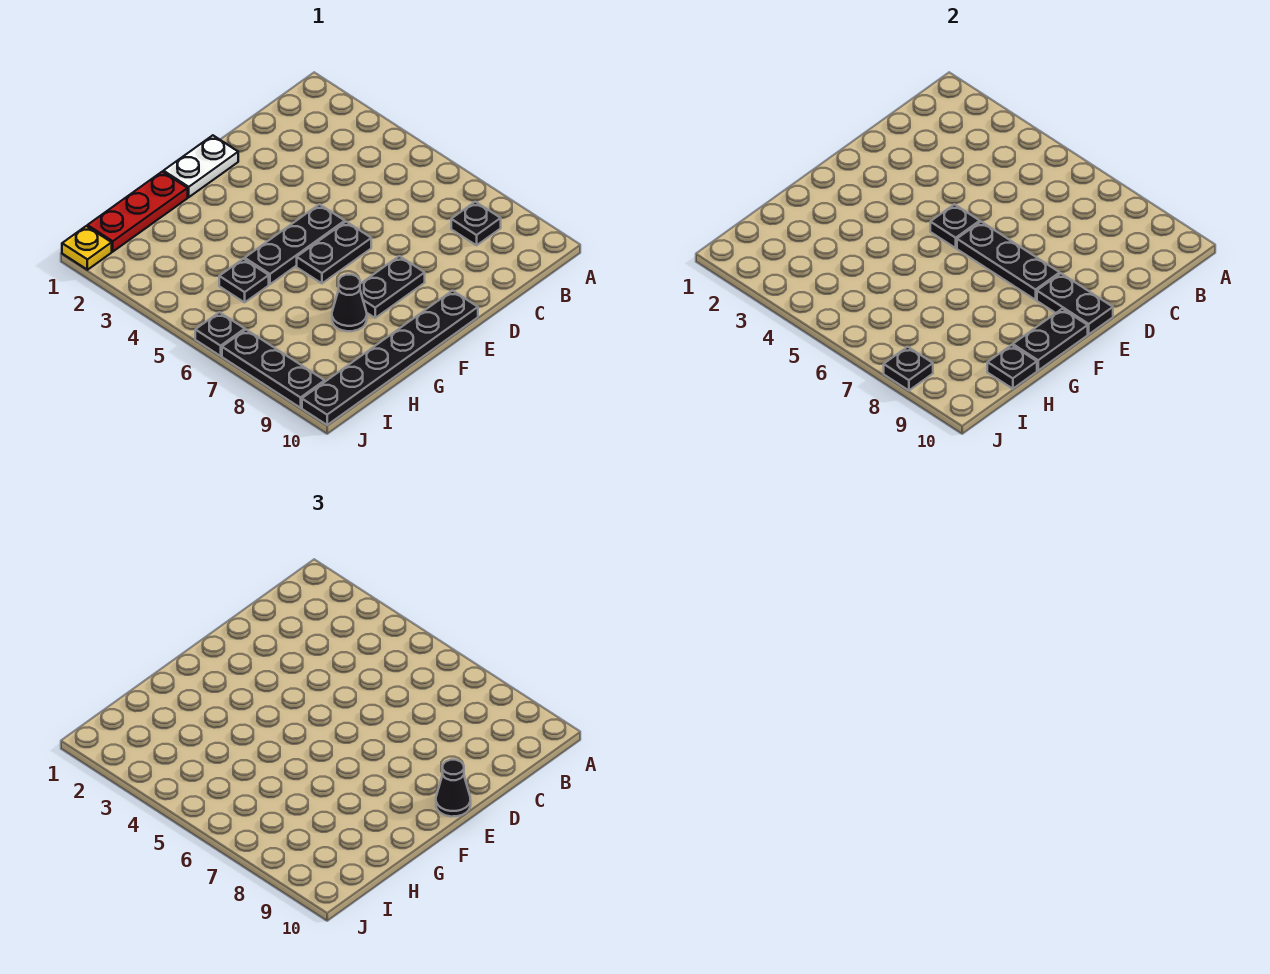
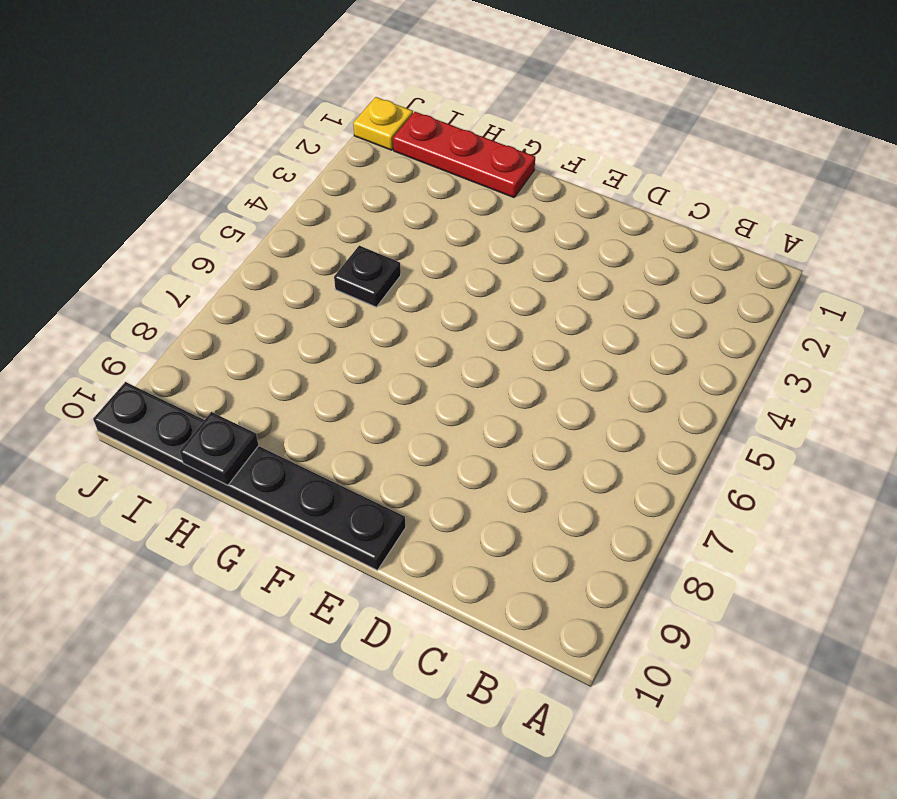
none -> black 1x1 plate [451,202,501,245]
none -> white 1x2 plate [163,135,238,197]
none -> black 1x3 plate [245,204,345,284]

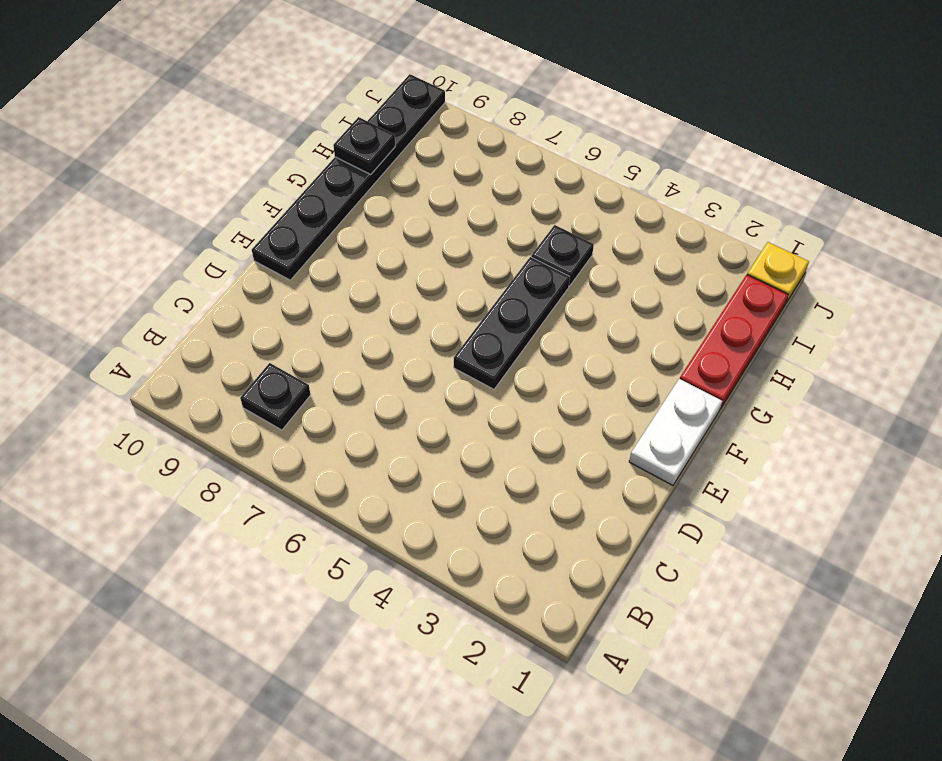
none -> black 1x2 plate [297,222,371,283]
none -> black 1x2 plate [360,256,425,318]
none -> black 1x1 cone [332,275,367,331]

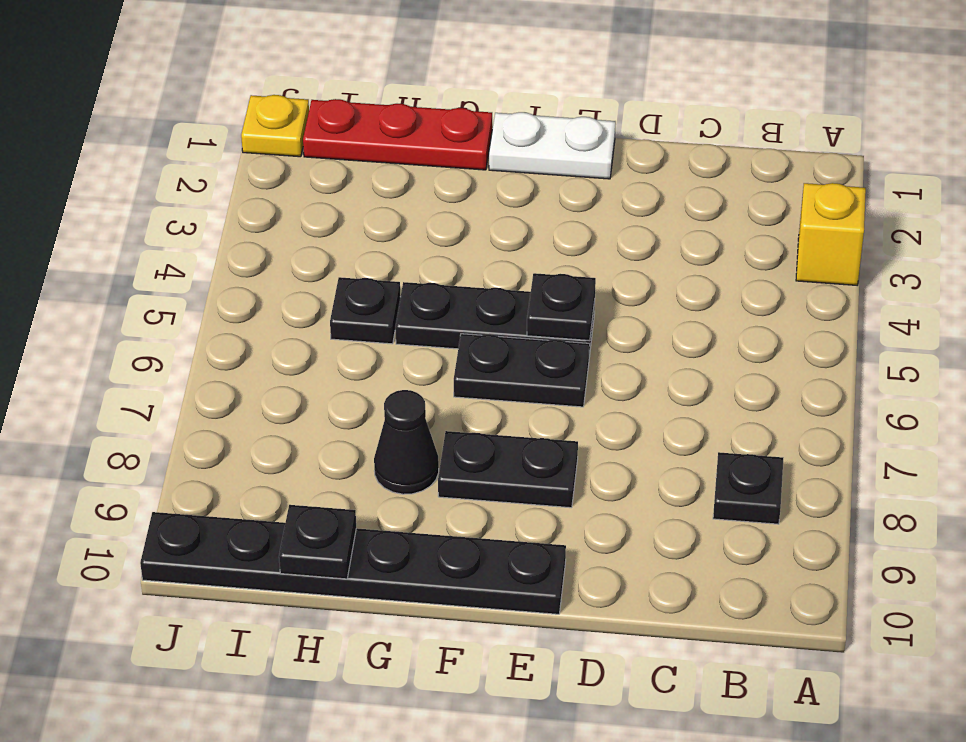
yellow 1x1 brick [796,183,866,285] -> none
none -> black 1x1 plate [195,312,245,356]
none -> black 1x3 plate [222,330,325,408]
none -> black 1x3 plate [957,222,1060,300]

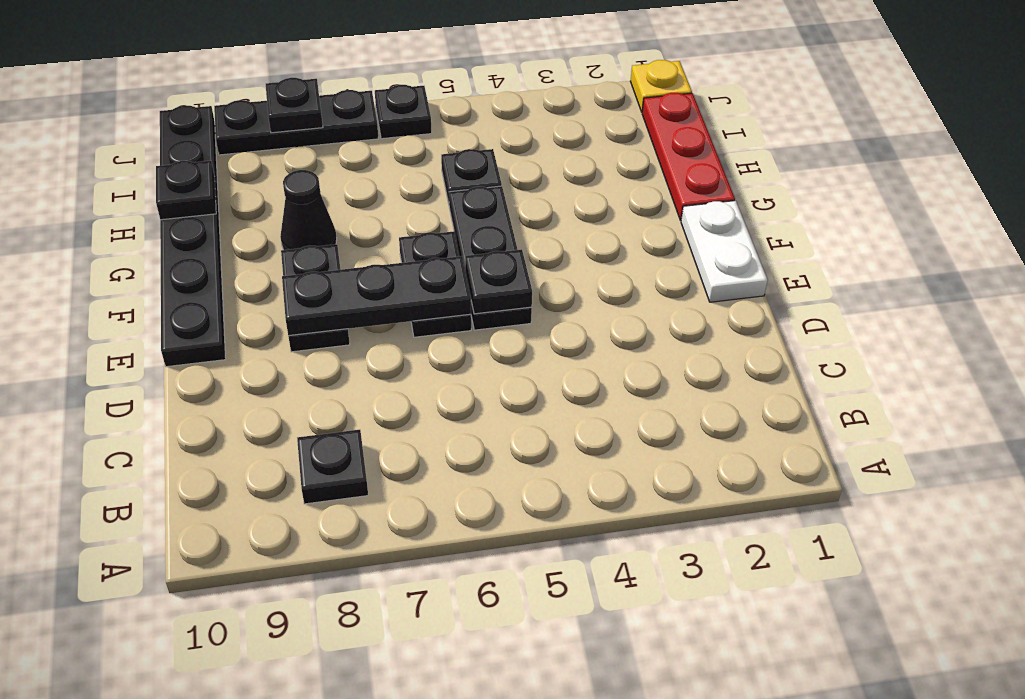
none -> black 1x2 plate [1037,274,1113,334]
none -> black 1x2 plate [1013,309,1088,371]
none -> black 1x1 cone [436,760,471,817]

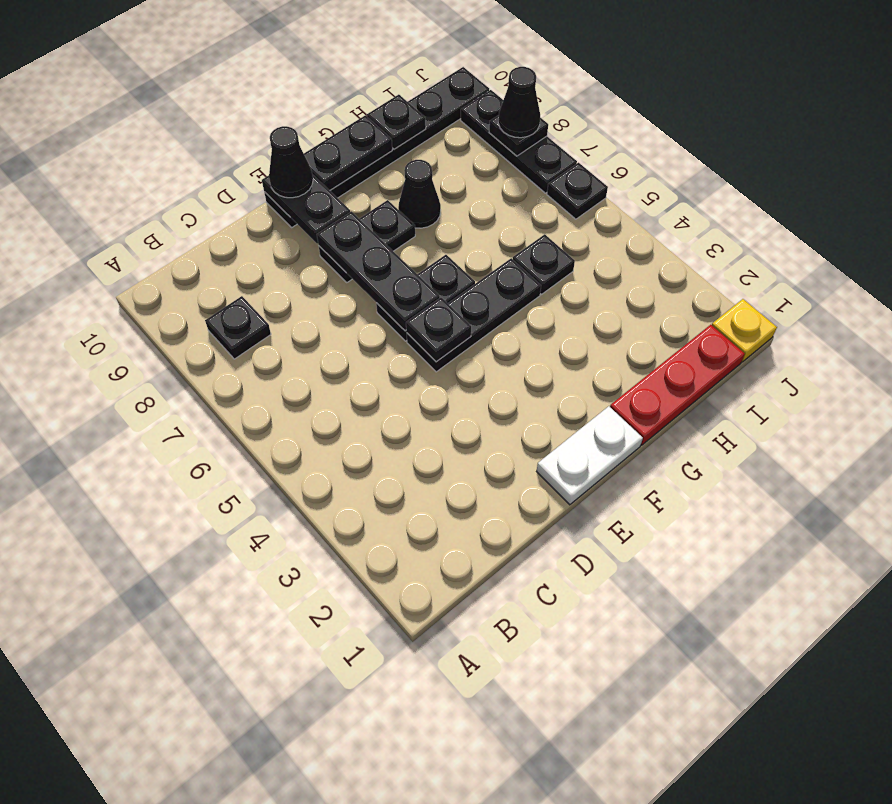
black 1x1 cone [498,67,540,138] -> none

